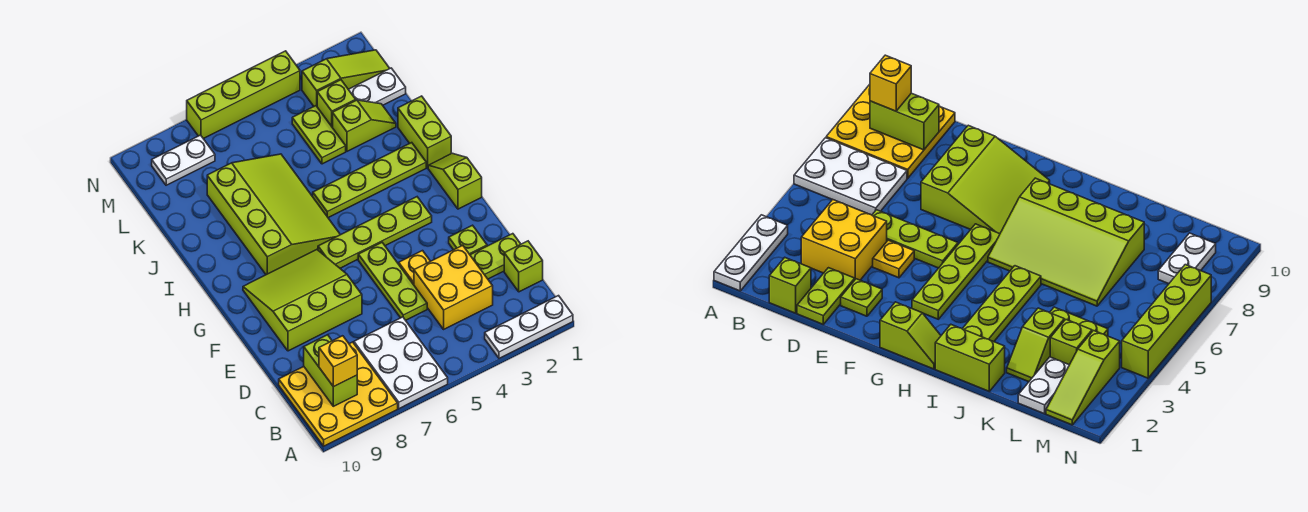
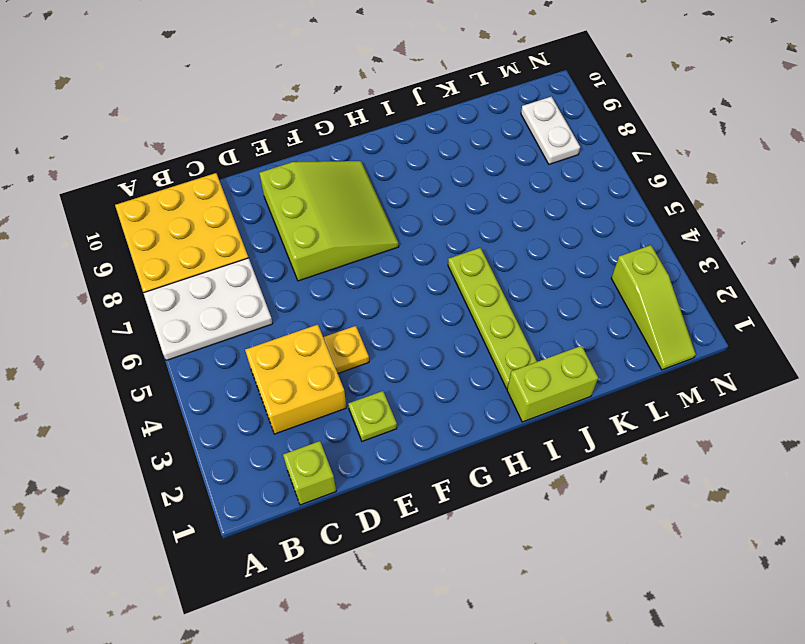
none -> white 1x3 plate [485,296,573,358]
none -> lime 1x2 plate [470,234,521,279]
none -> lime 1x3 plate [358,243,427,320]

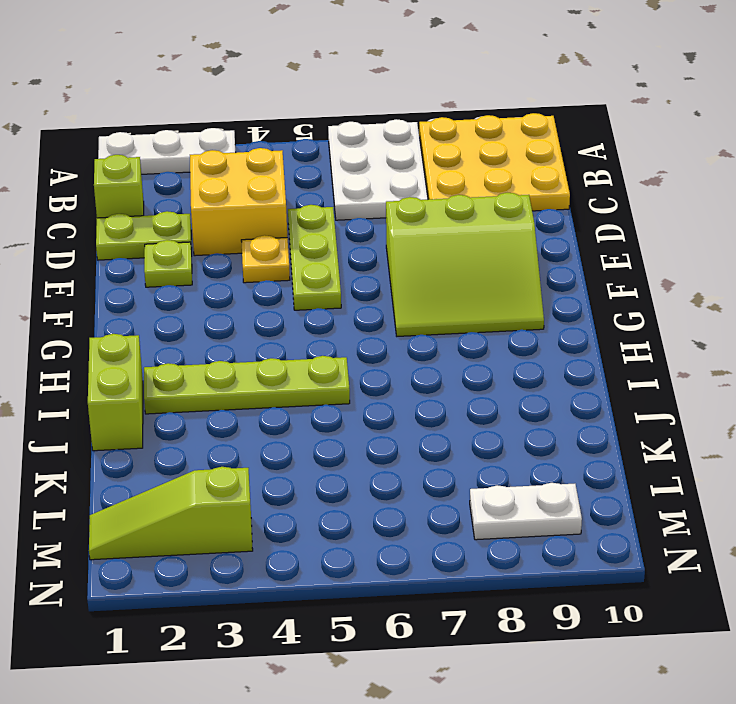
none -> lime 1x2 slope [428,153,482,209]
none -> lime 1x4 plate [318,197,432,268]
none -> lime 3x4 slope [207,154,340,275]

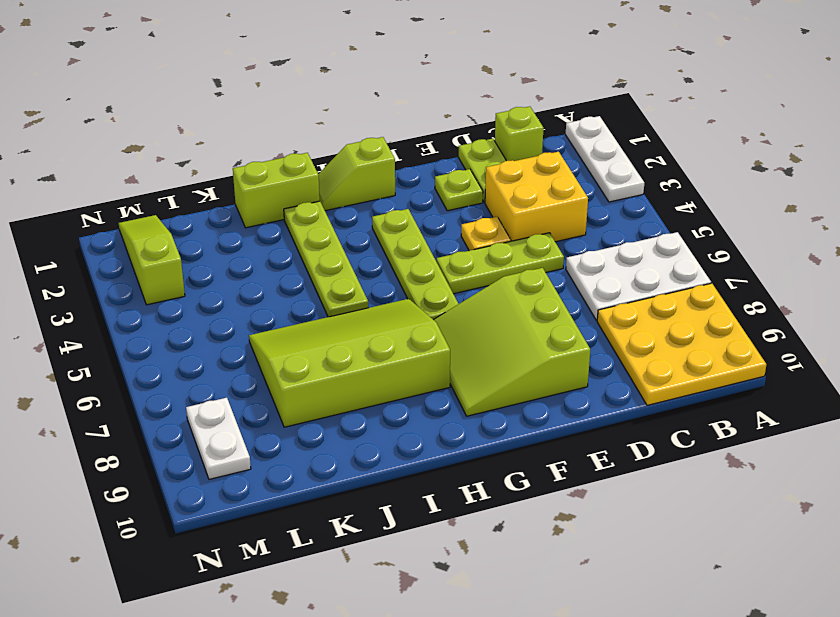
none -> lime 1x2 slope [333,100,396,151]
none -> lime 1x2 plate [292,106,346,164]
none -> white 1x2 plate [348,68,406,105]

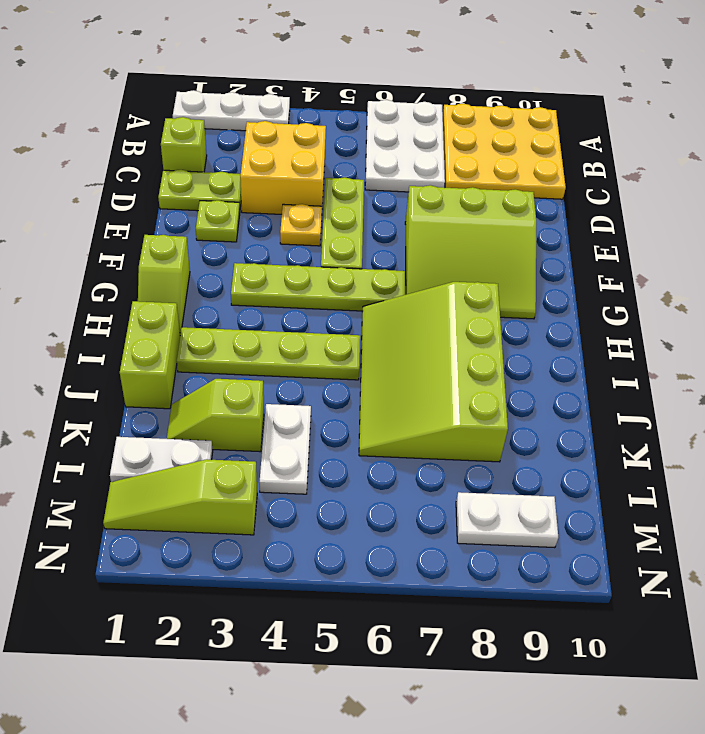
white 1x2 plate [259,404,311,494] -> lime 1x2 plate [292,106,346,164]
none -> lime 1x1 brick [317,80,356,128]
none -> lime 1x4 brick [187,51,300,139]
none -> lime 1x2 brick [304,335,357,406]

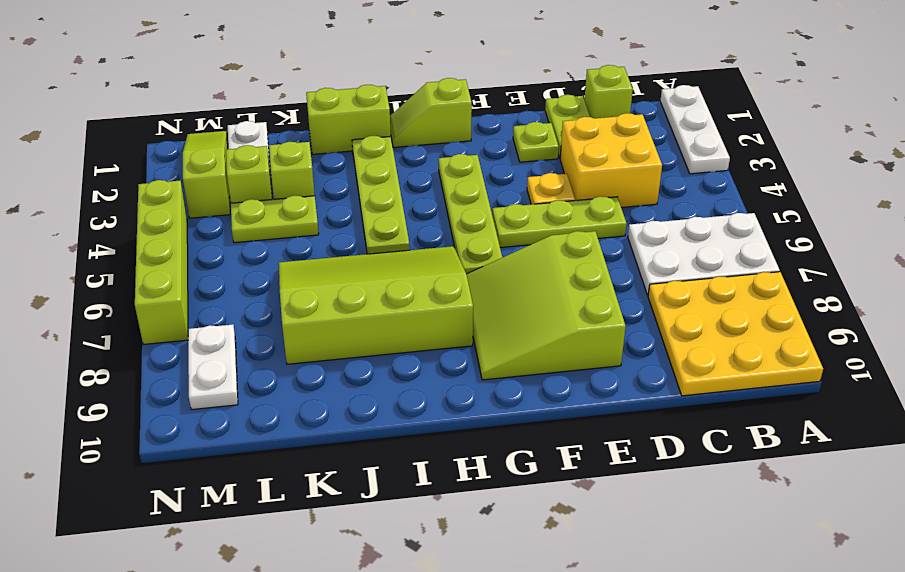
none -> lime 1x2 brick [304,335,357,406]
none -> yellow 1x1 brick [319,336,357,387]

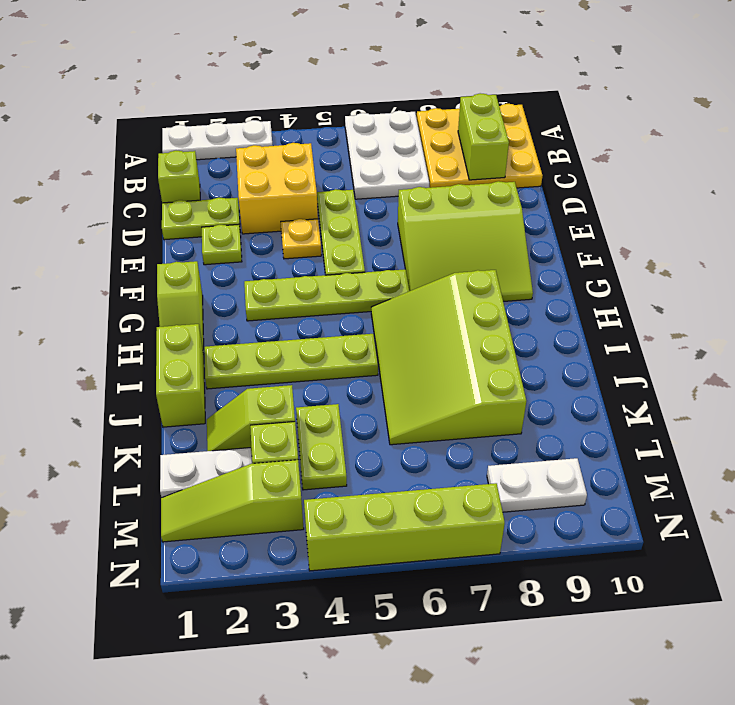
none -> yellow 1x1 brick [319,336,357,387]

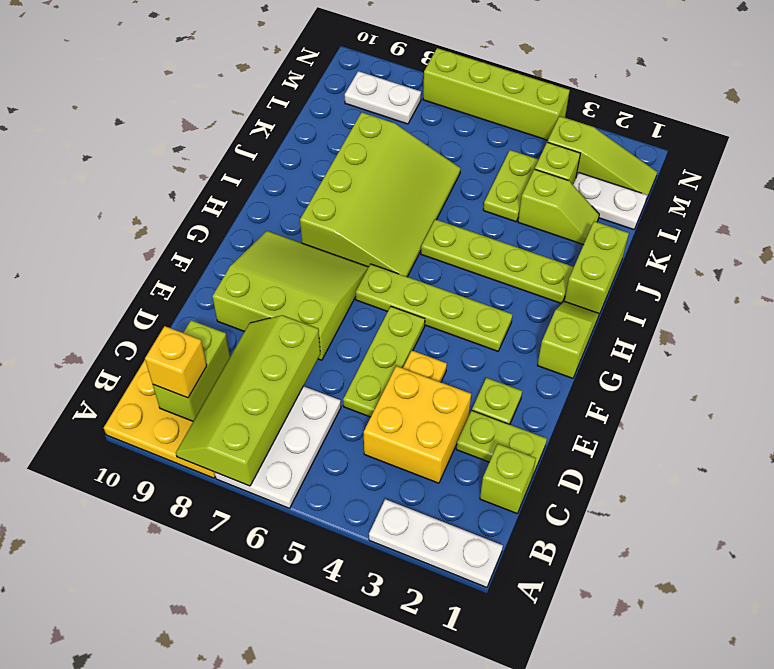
lime 2x4 slope [176,315,320,486] -> none

